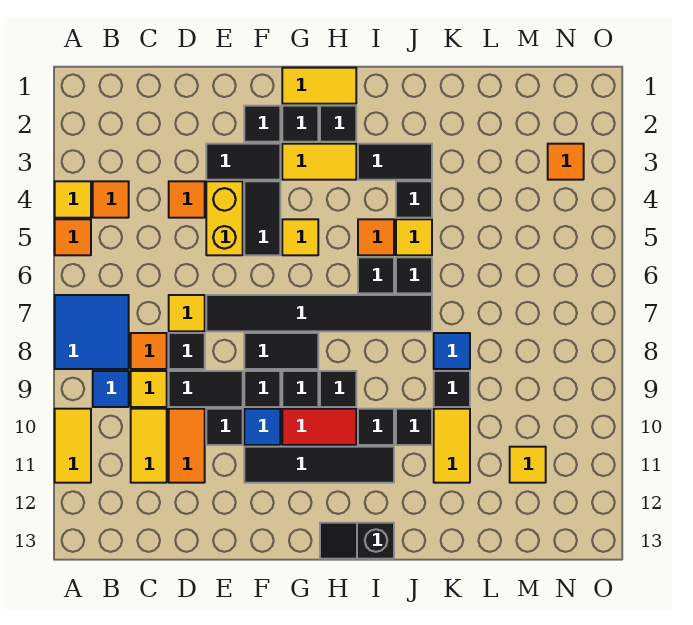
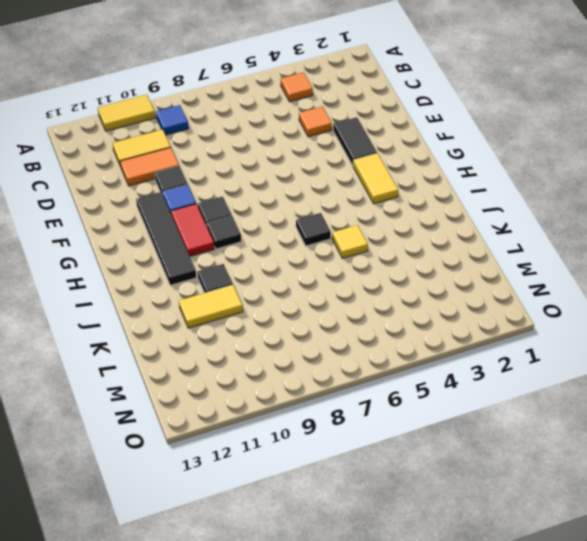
none -> yellow 1x1 tile [55,181,91,218]
none -> orange 1x1 tile [55,219,91,255]
none -> blue 2x2 tile [55,295,129,369]
none -> orange 1x1 tile [131,333,167,369]

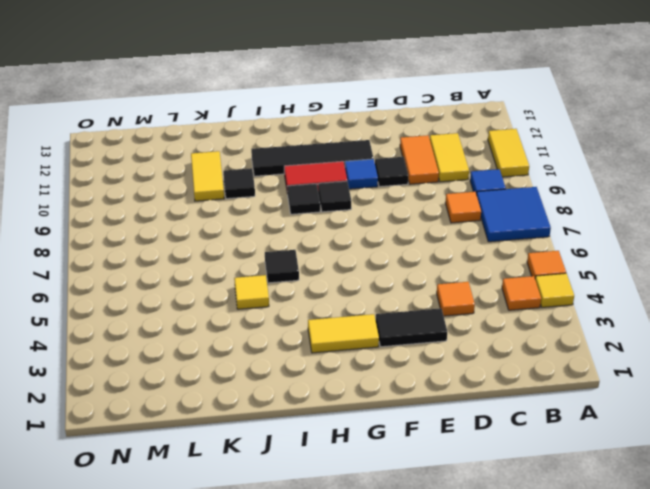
none -> yellow 1x1 tile [131,371,167,407]
none -> yellow 1x1 tile [169,295,205,331]
none -> black 1x1 tile [169,333,205,369]
none -> black 1x2 tile [169,371,243,407]

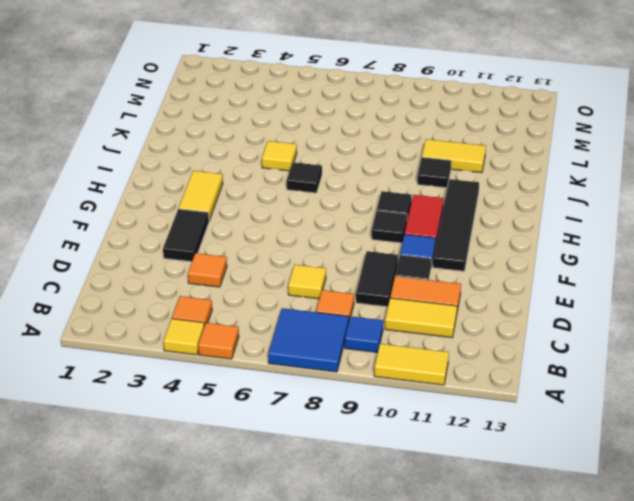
none -> yellow 1x1 tile [131,371,167,407]
none -> black 1x1 tile [169,333,205,369]
none -> yellow 1x2 brick [206,181,243,255]
none -> black 1x6 tile [206,295,432,331]

